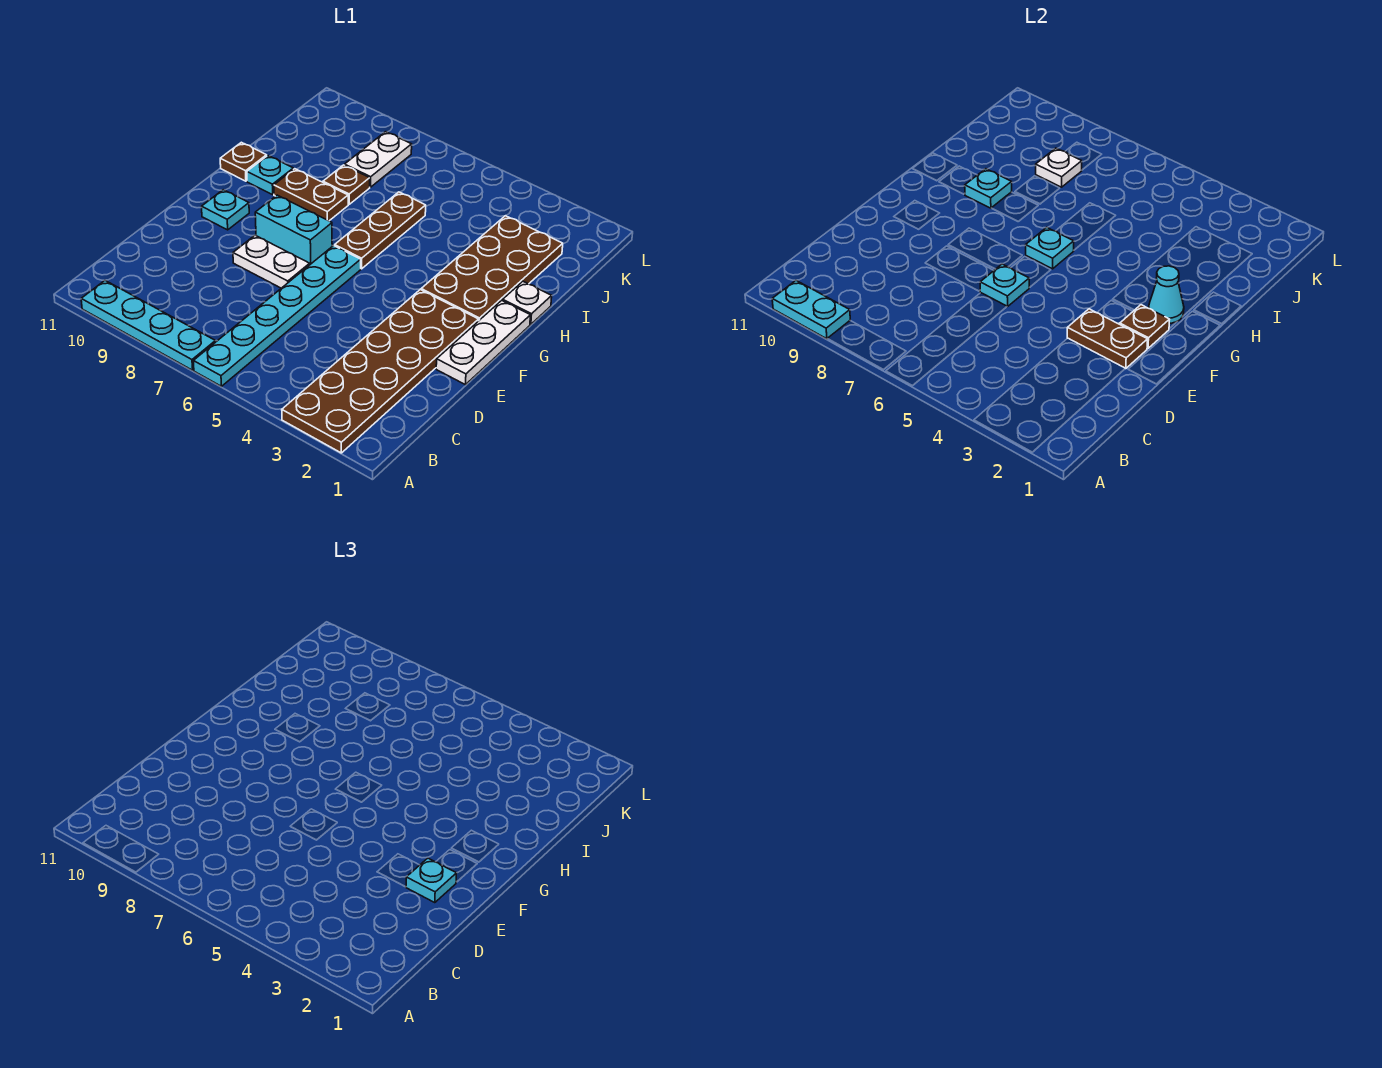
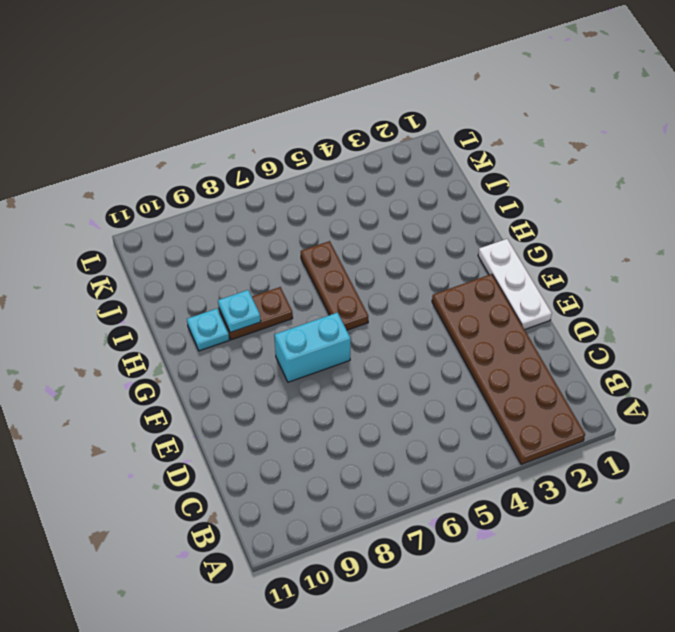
none -> cyan 1x6 plate [193,246,361,386]
none -> cyan 1x4 plate [81,280,215,370]
none -> white 1x2 plate [233,235,310,288]

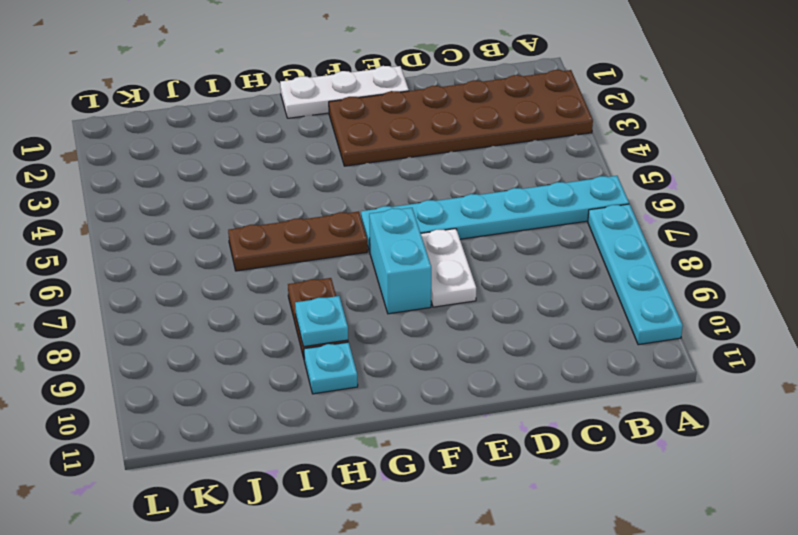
none -> cyan 1x1 plate [202,190,249,230]
none -> brown 2x4 plate [421,216,563,321]
none -> white 1x1 plate [503,282,552,324]

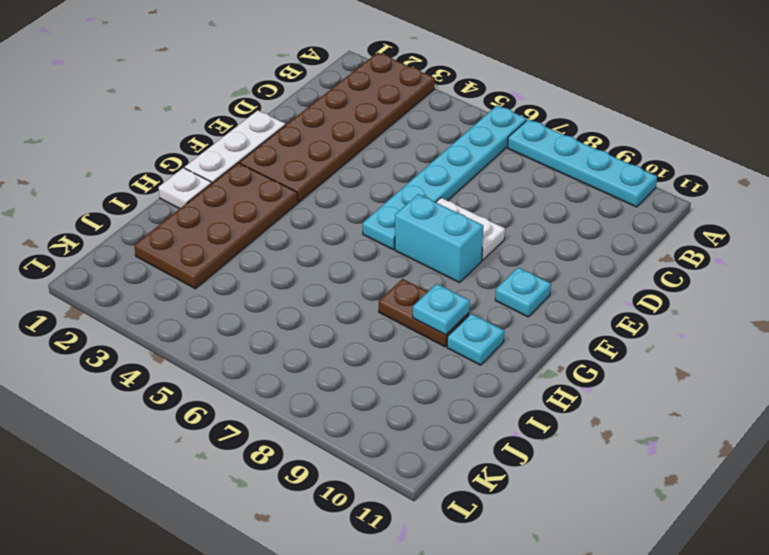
none -> brown 1x3 plate [334,192,426,269]
none -> brown 1x1 plate [220,142,267,181]
none -> brown 1x1 plate [323,165,370,204]

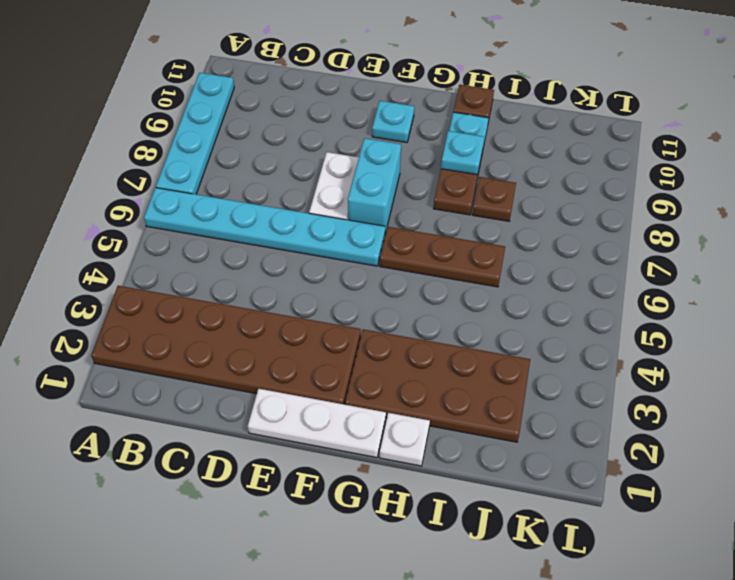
none -> white 1x2 plate [345,132,412,187]
none -> cyan 1x2 plate [772,280,850,339]
none -> brown 1x2 plate [1067,309,1148,369]

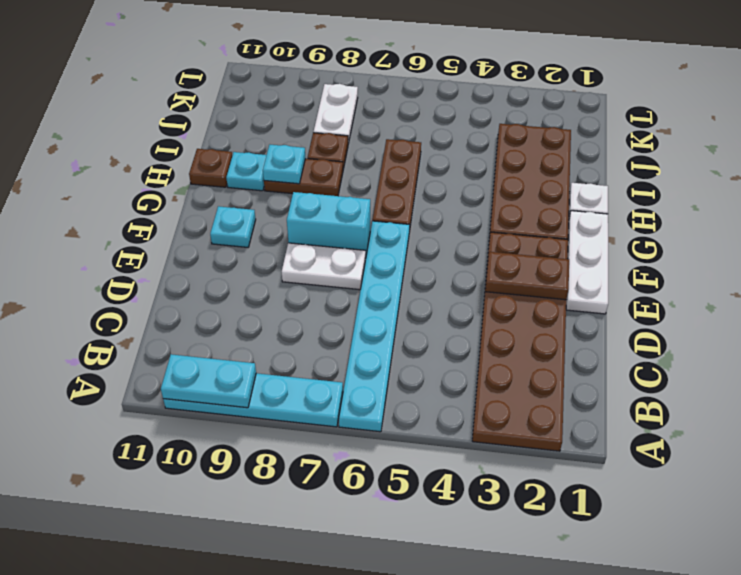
none -> cyan 1x1 plate [980,264,1029,307]
none -> brown 1x1 plate [1120,305,1170,348]
none -> cyan 1x1 cone [1149,266,1184,323]

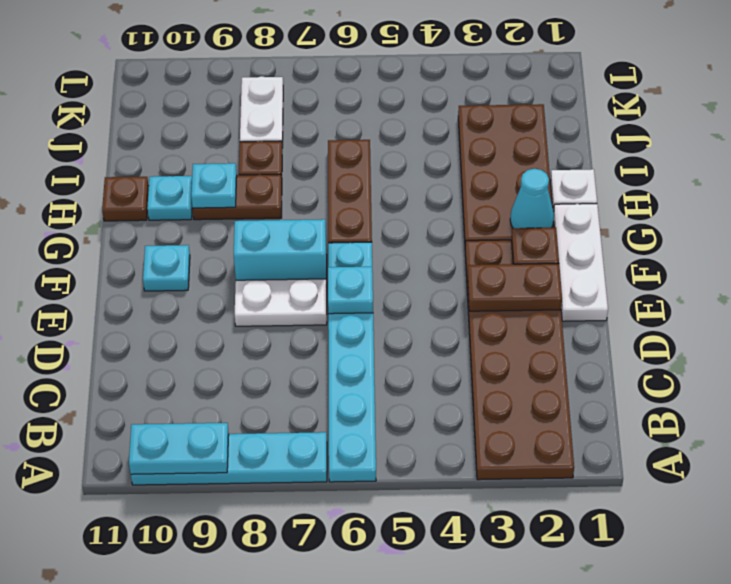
none -> cyan 1x1 plate [1026,227,1074,269]
none -> white 1x1 plate [1036,148,1082,187]
none -> cyan 1x1 plate [406,858,457,903]

